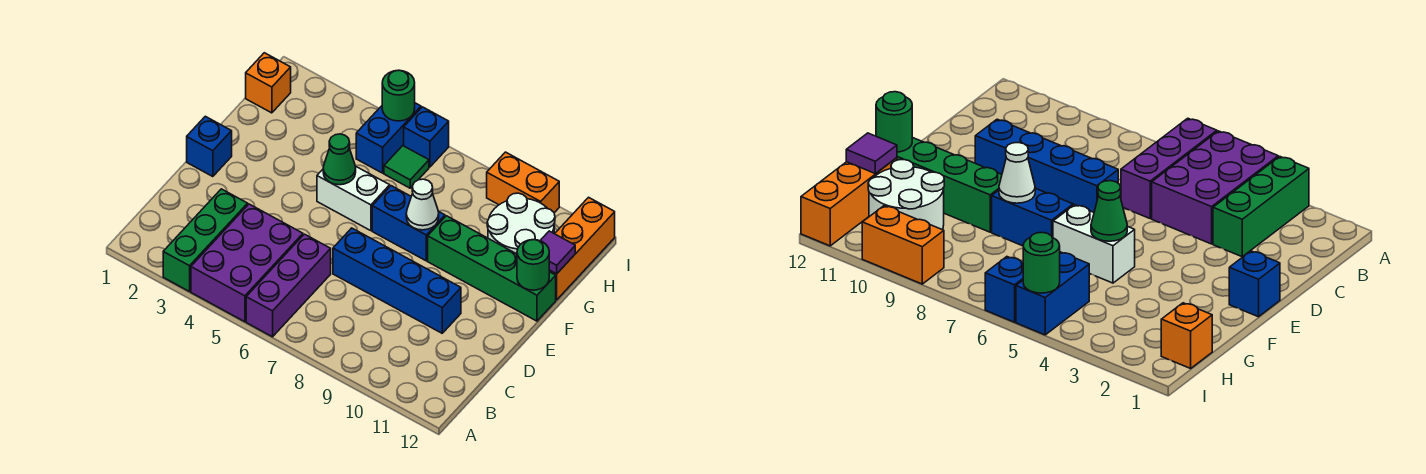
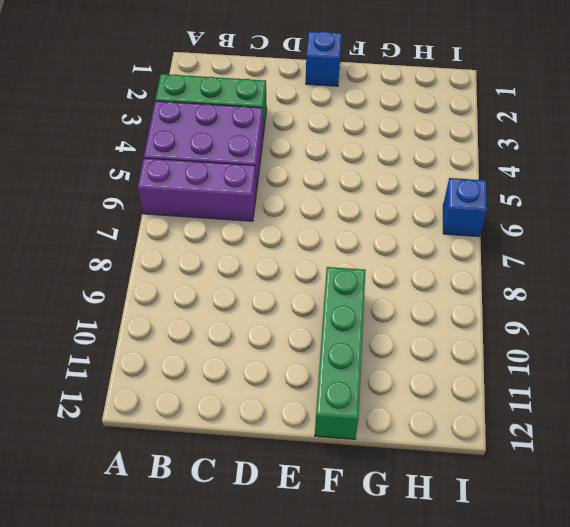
none -> blue 1x4 brick [333,228,461,333]
none -> white 1x2 brick [317,166,390,231]
none -> blue 1x2 brick [372,186,445,261]

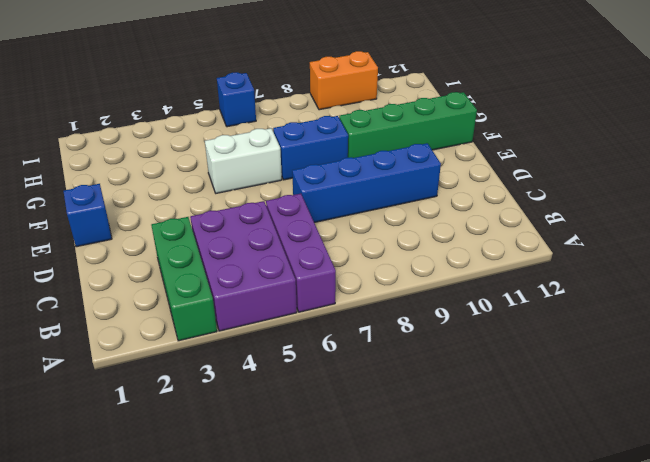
none -> white 2x2 round brick [487,193,555,254]
none -> orange 1x3 brick [549,197,615,300]
none -> orange 1x1 brick [246,53,291,113]

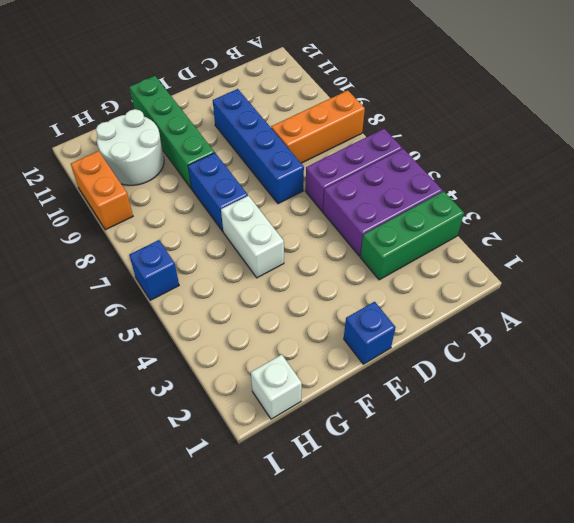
orange 1x3 brick [271,90,365,163] -> orange 1x3 brick moved to [549,197,615,300]
white 1x1 brick [251,355,302,419] -> orange 1x1 brick [246,53,291,113]
none -> blue 1x2 brick [356,103,421,173]
none -> green 1x1 tile [384,146,429,188]
none -> green 1x1 cone [323,134,356,185]

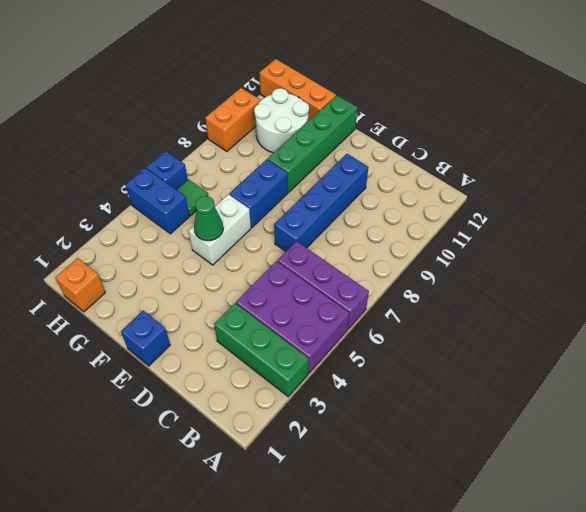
none -> white 1x1 cone [406,179,439,230]
none -> green 1x1 round brick [517,240,549,290]
none -> purple 1x1 tile [540,231,575,274]

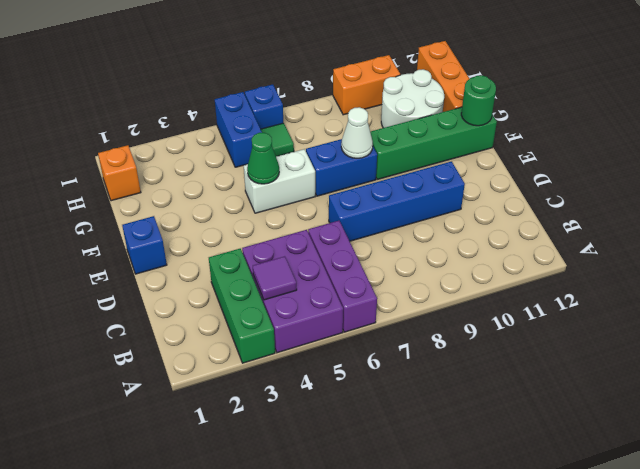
purple 1x1 tile [253,256,297,300] -> purple 1x1 tile moved to [540,231,575,274]
none -> green 1x1 round brick [382,70,415,121]

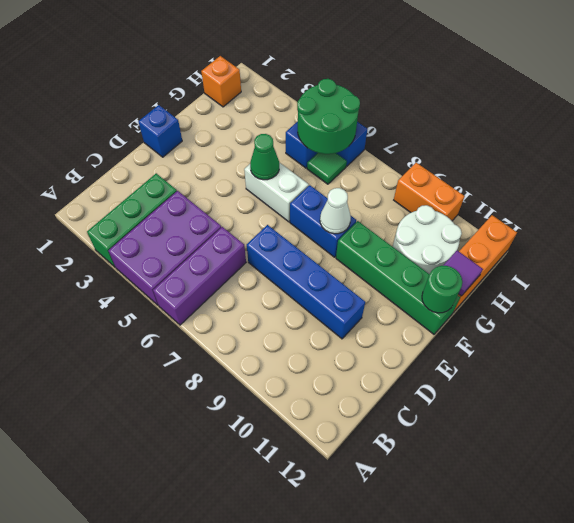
green 2x2 round brick [297,79,360,154] -> green 1x1 round brick [382,70,415,121]

